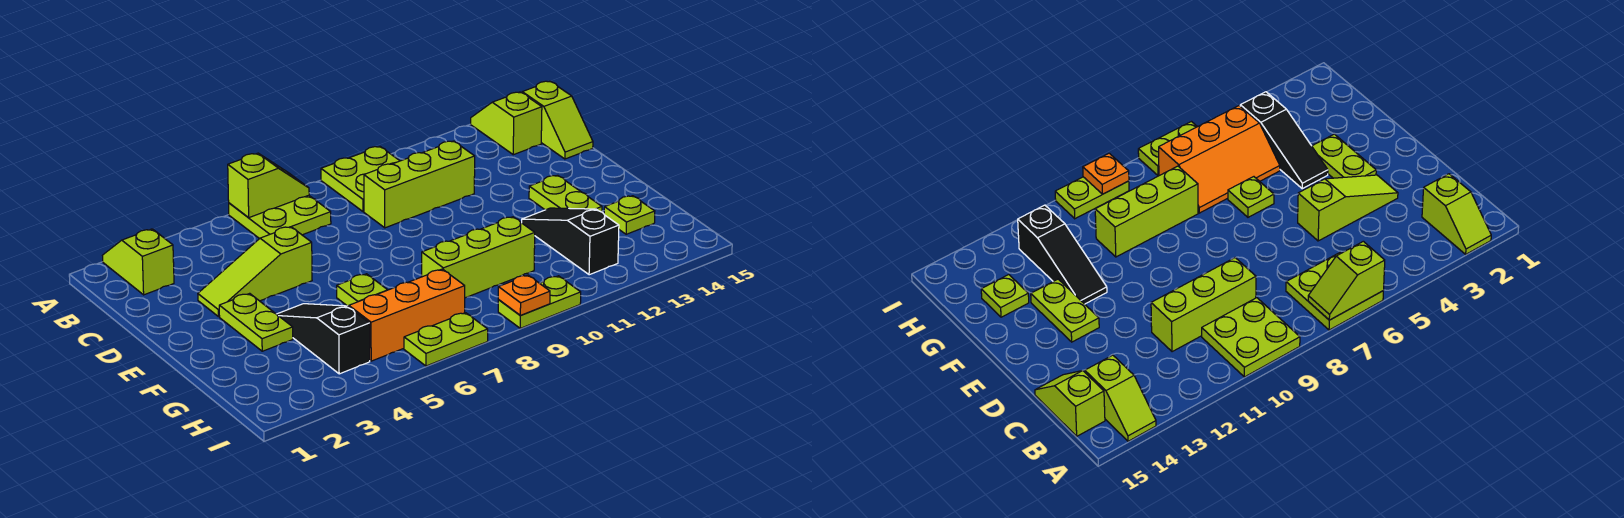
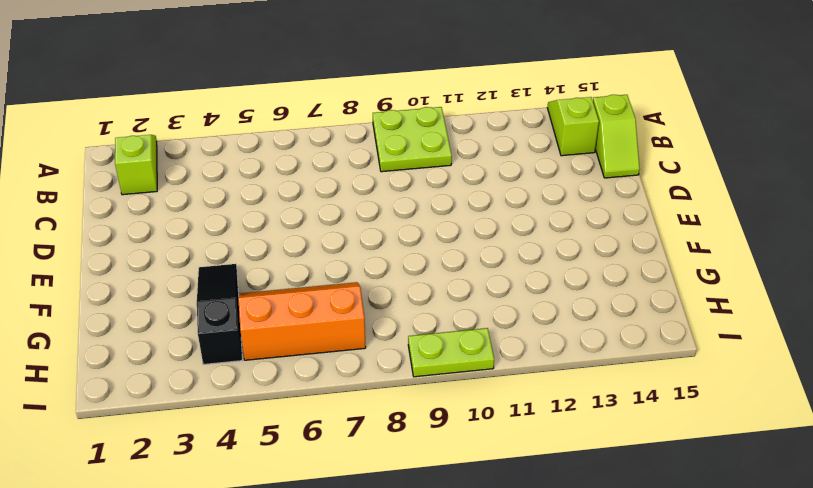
none -> lime 2x2 plate [229,195,331,239]
none -> lime 1x3 brick [364,141,475,228]
none -> lime 1x3 slope [198,227,312,317]

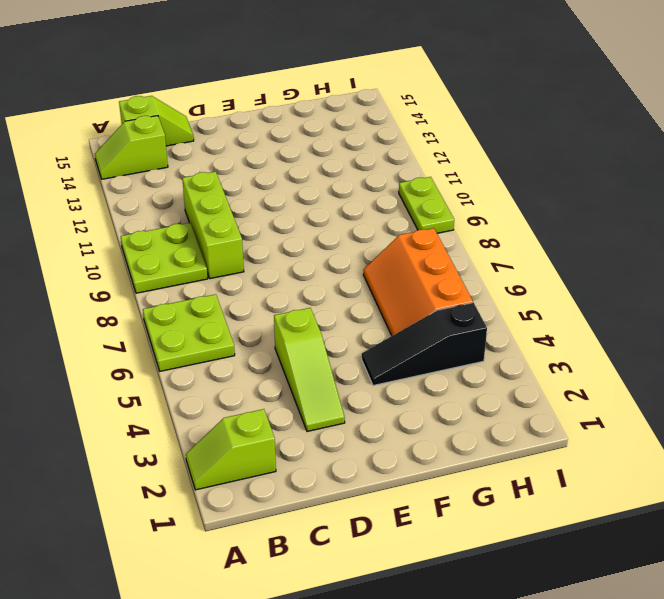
none -> lime 1x2 plate [219,293,293,351]
none -> lime 1x2 plate [529,175,602,212]
none -> lime 1x1 plate [337,274,387,306]

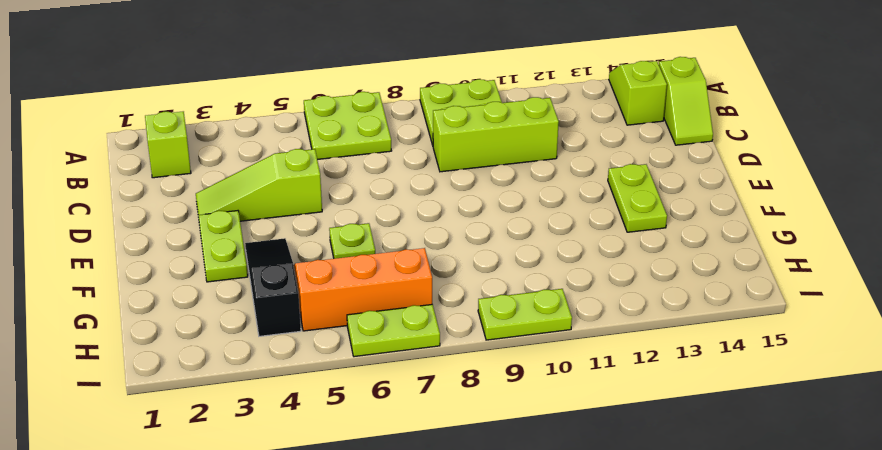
none -> black 1x3 slope [522,208,619,275]
none -> lime 1x3 brick [422,217,535,298]
none -> lime 1x1 plate [604,196,655,234]

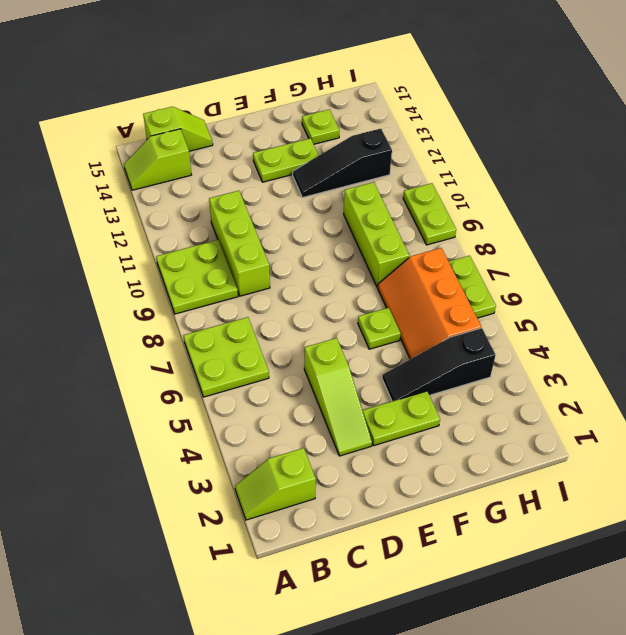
none -> lime 1x2 slope [228,153,309,218]
none -> orange 1x1 plate [498,275,550,316]

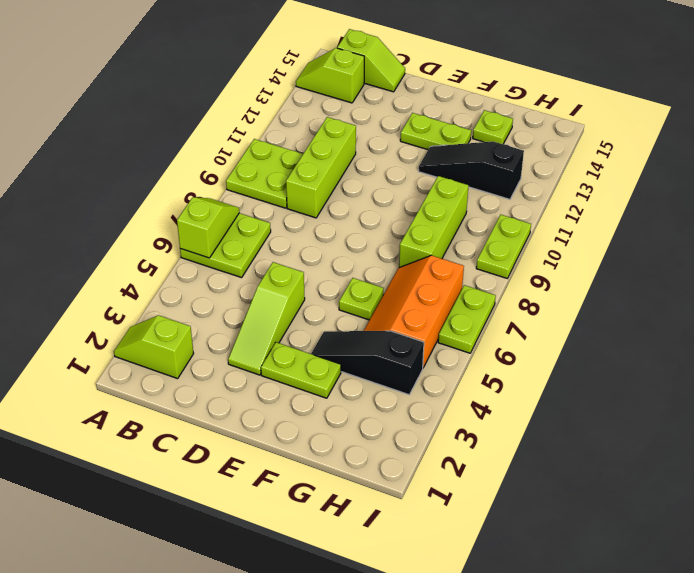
none -> orange 1x1 plate [498,275,550,316]

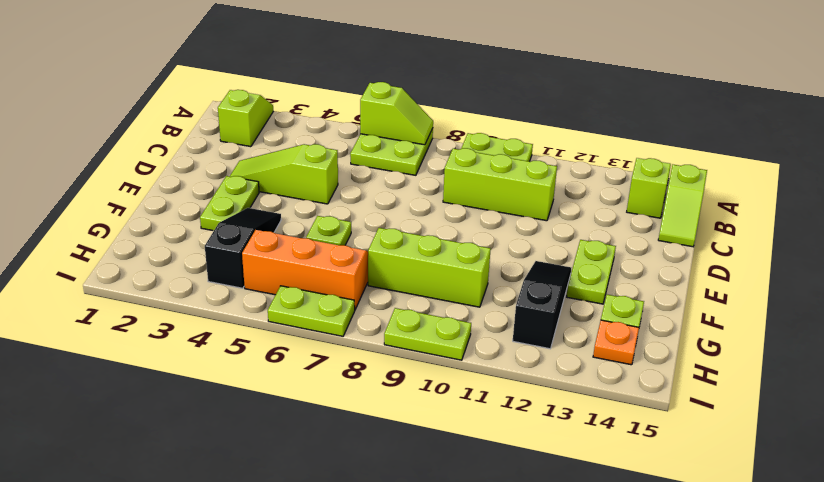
orange 1x1 plate [593,320,639,365] -> orange 1x1 plate moved to [498,275,550,316]

